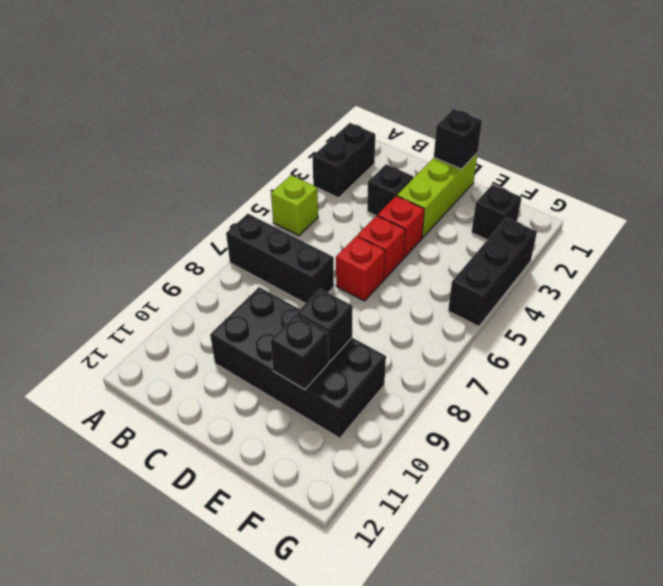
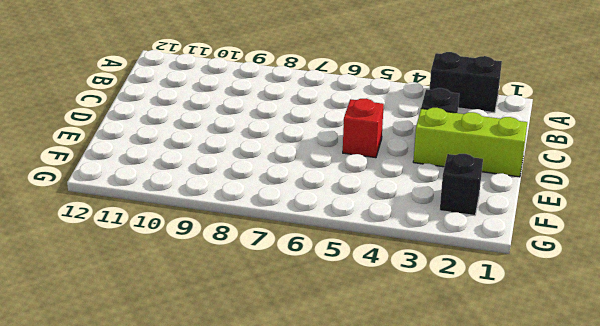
none -> lime 1x1 brick [271,175,318,236]
none -> black 1x3 brick [226,214,334,304]
none -> black 2x4 brick [210,287,386,438]

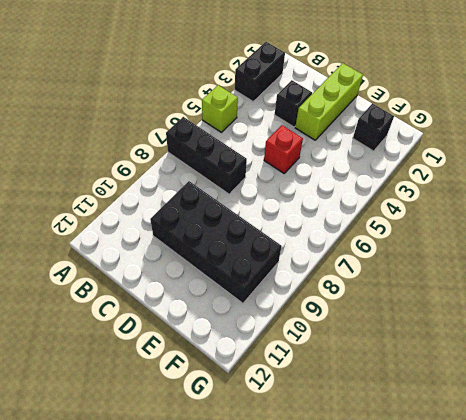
none -> red 1x1 brick [377,196,424,258]
none -> red 1x1 brick [336,236,385,301]
none -> black 1x3 brick [448,218,537,327]

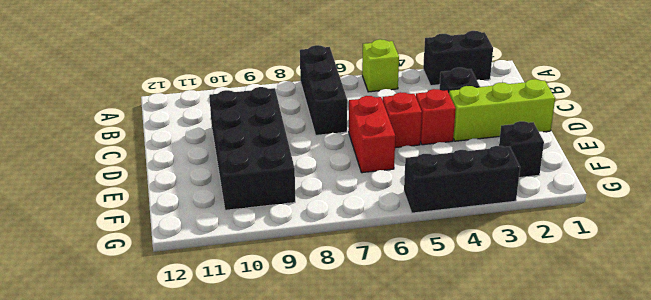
red 1x2 brick [349,96,395,173] -> red 1x1 brick [336,236,385,301]
none -> black 1x1 brick [434,109,482,169]
none -> black 1x1 brick [297,289,353,362]
none -> black 1x1 brick [270,314,329,389]

